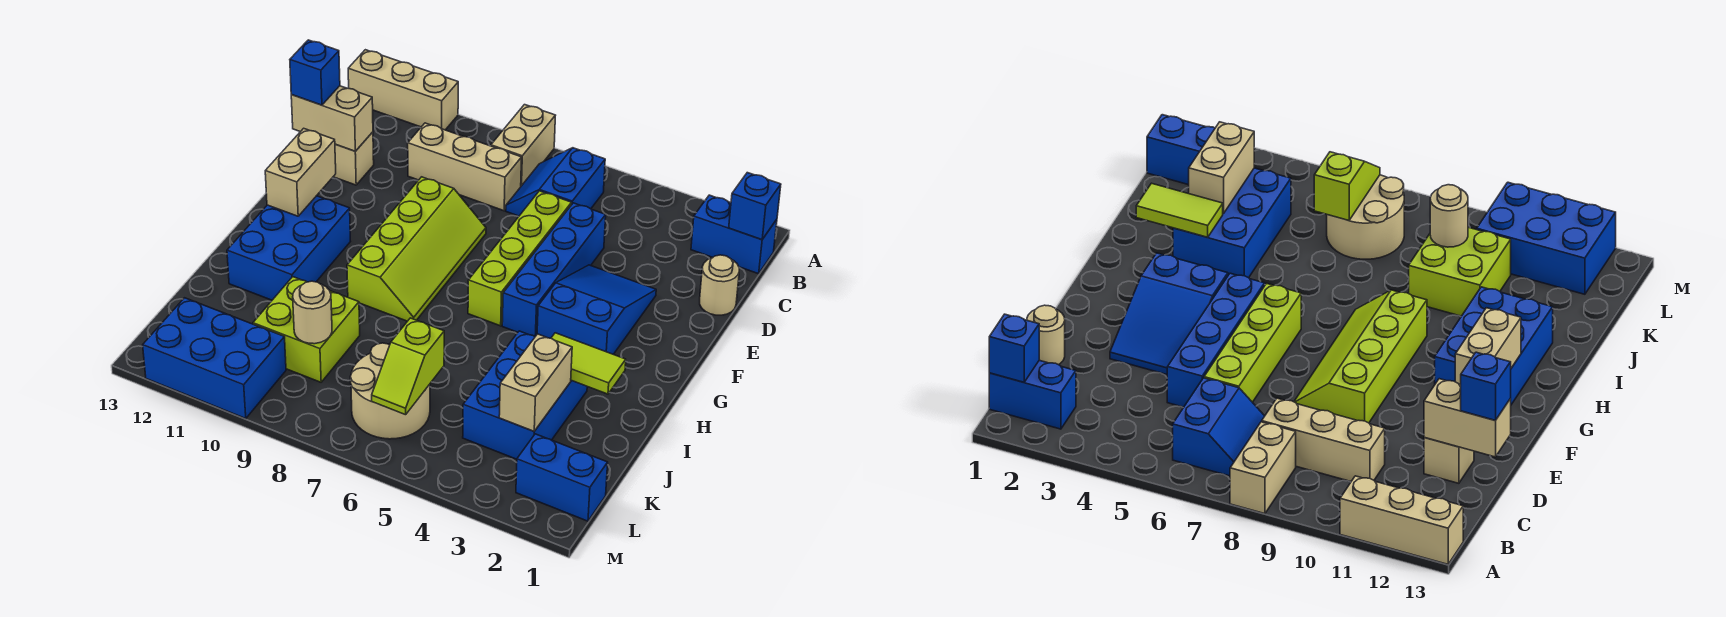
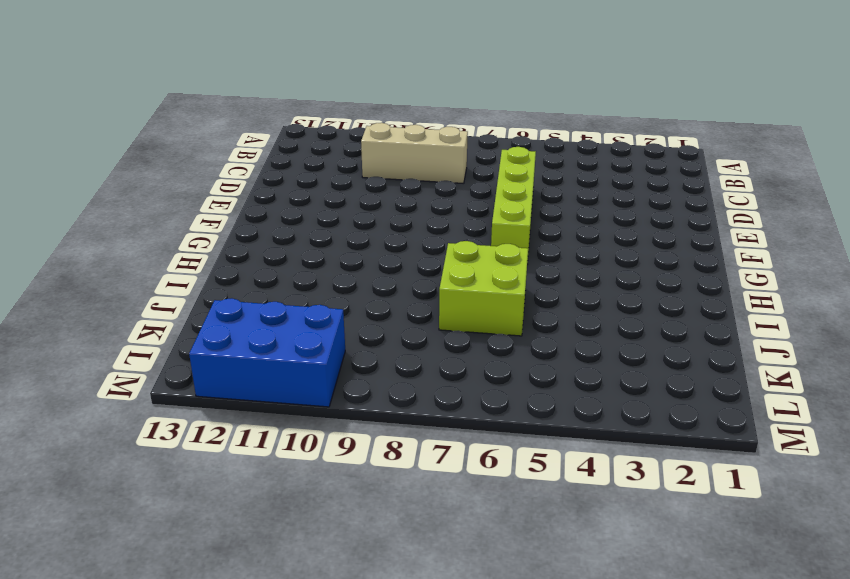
lime 2x2 brick [439,241,528,336] -> lime 2x2 brick moved to [253,277,360,382]
none -> tan 1x2 brick [491,105,555,186]
none -> tan 1x3 brick [348,50,458,130]
none -> blue 1x2 brick [691,195,777,274]

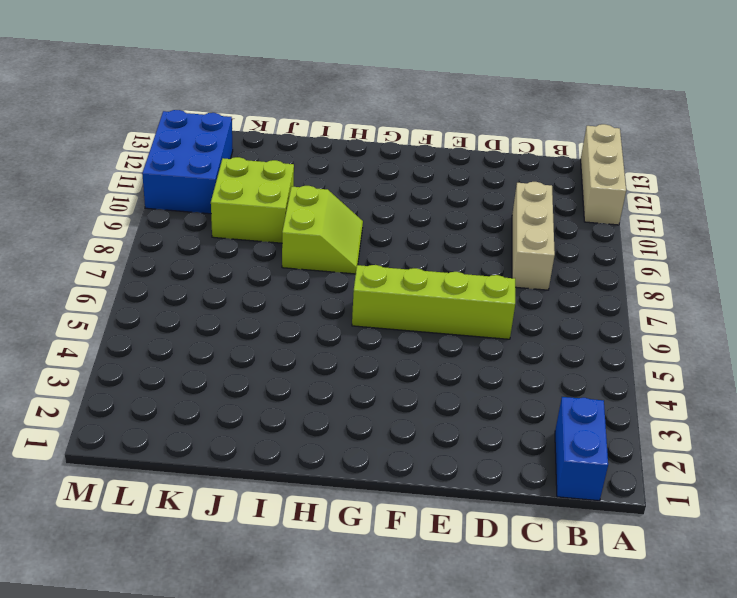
lime 2x2 slope [282,186,363,274] -> lime 2x4 slope [347,177,486,321]
none -> tan 1x2 brick [491,105,555,186]
none -> blue 2x2 slope [506,148,605,216]
none -> tan 1x1 round brick [700,255,739,315]

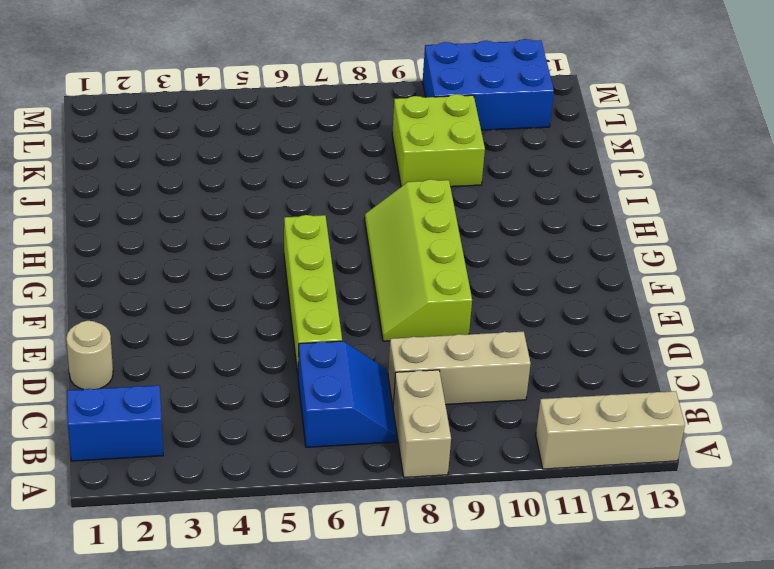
none -> blue 1x4 brick [502,203,606,336]
none -> tan 1x1 brick [333,132,374,185]
none -> blue 2x3 slope [537,265,656,354]

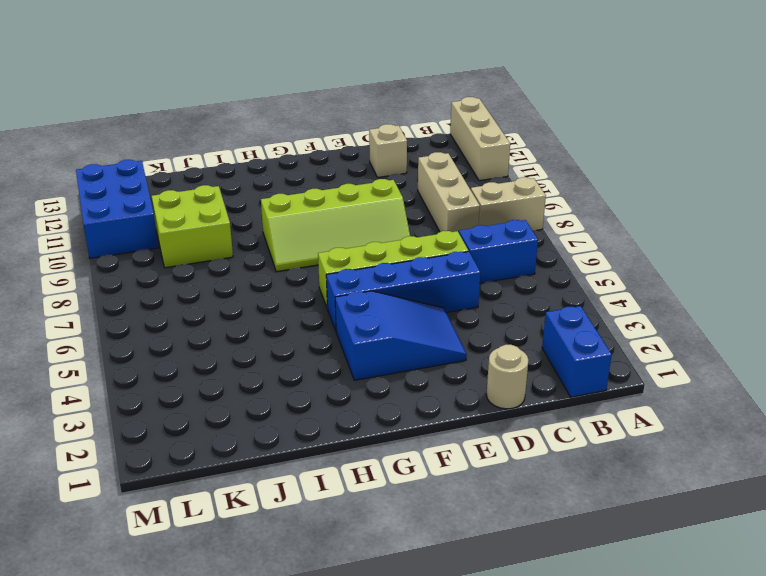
none -> blue 2x3 brick [227,196,350,300]
none -> blue 2x3 brick [463,331,587,459]
none -> tan 2x2 round brick [350,343,430,439]

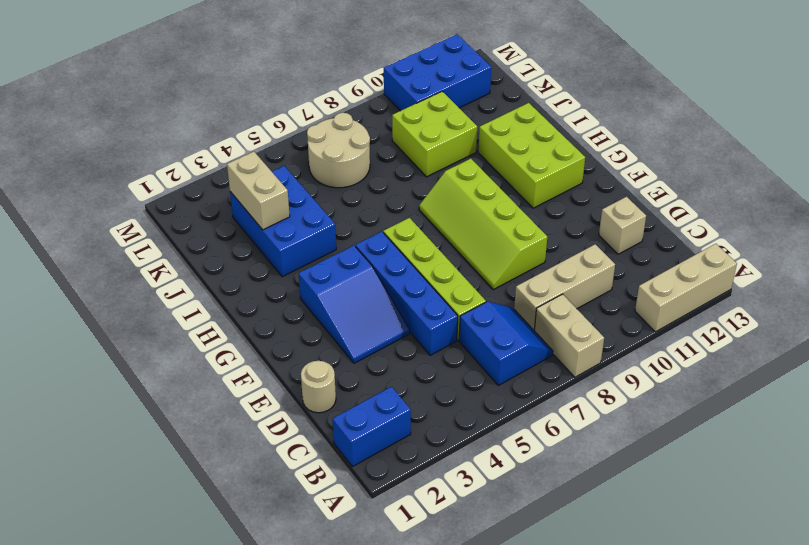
lime 2x3 brick [478,103,585,208] -> blue 2x3 brick [227,196,350,300]
none -> blue 1x2 brick [516,434,608,521]
none -> blue 1x1 brick [729,173,781,240]
none -> tan 1x2 brick [291,86,373,151]

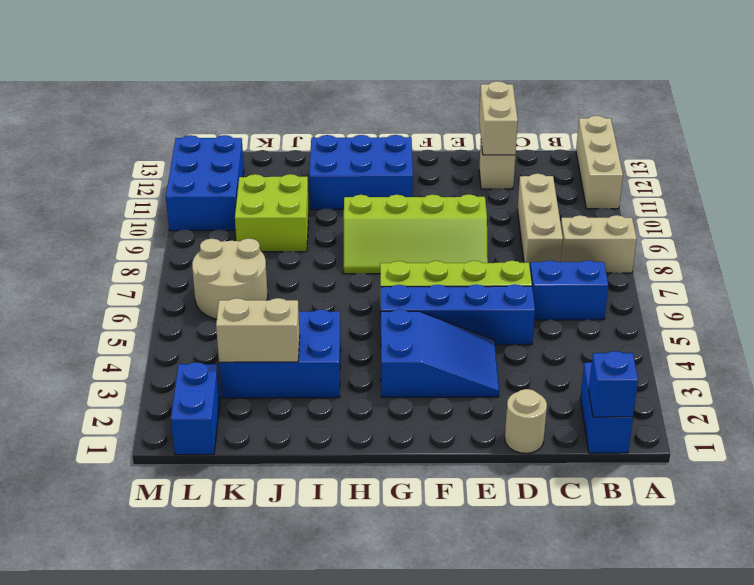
none -> tan 1x2 brick [265,128,336,216]
none -> lime 1x2 tile [551,333,626,394]
none -> lime 1x2 slope [372,318,444,415]

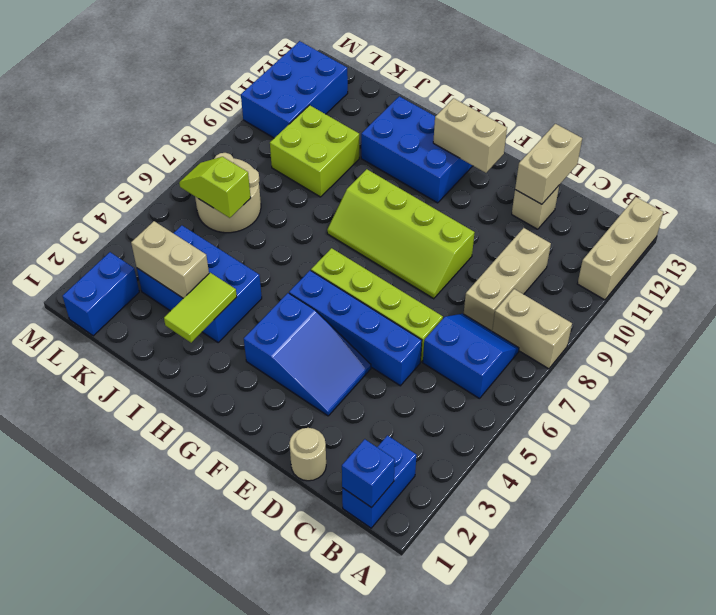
none -> tan 1x1 round brick [293,281,332,344]
none -> blue 1x1 brick [290,40,340,105]

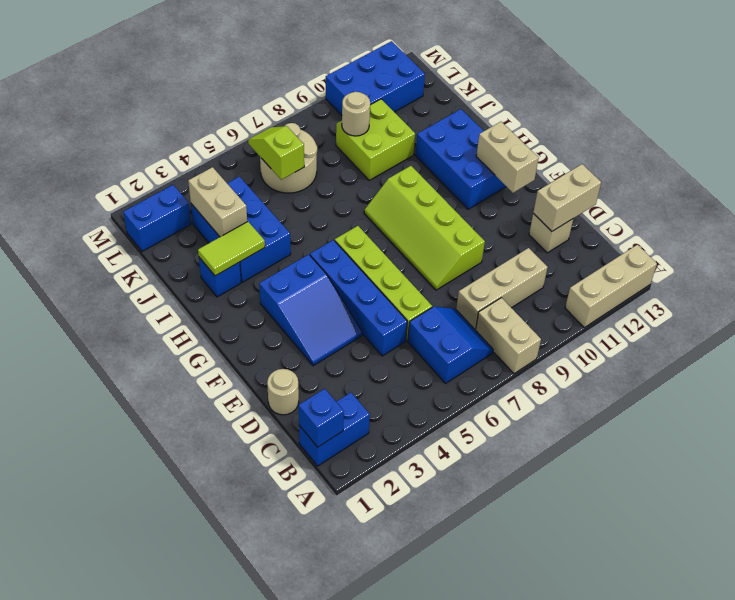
blue 1x1 brick [199,258,241,297] -> blue 1x1 brick moved to [290,40,340,105]

